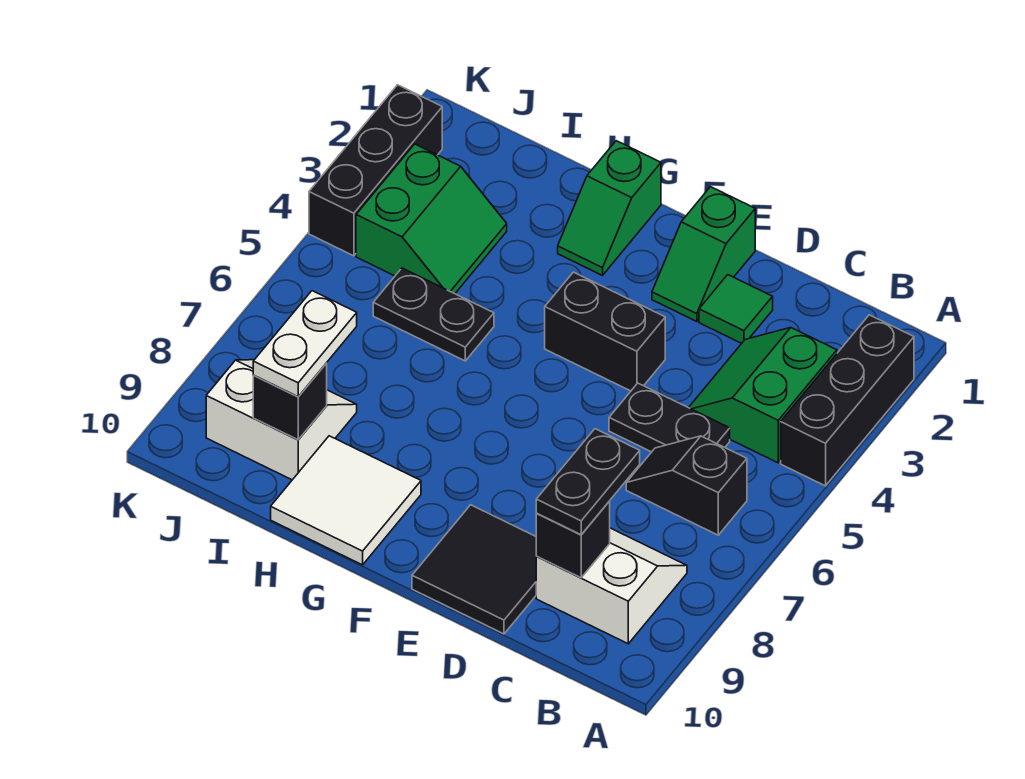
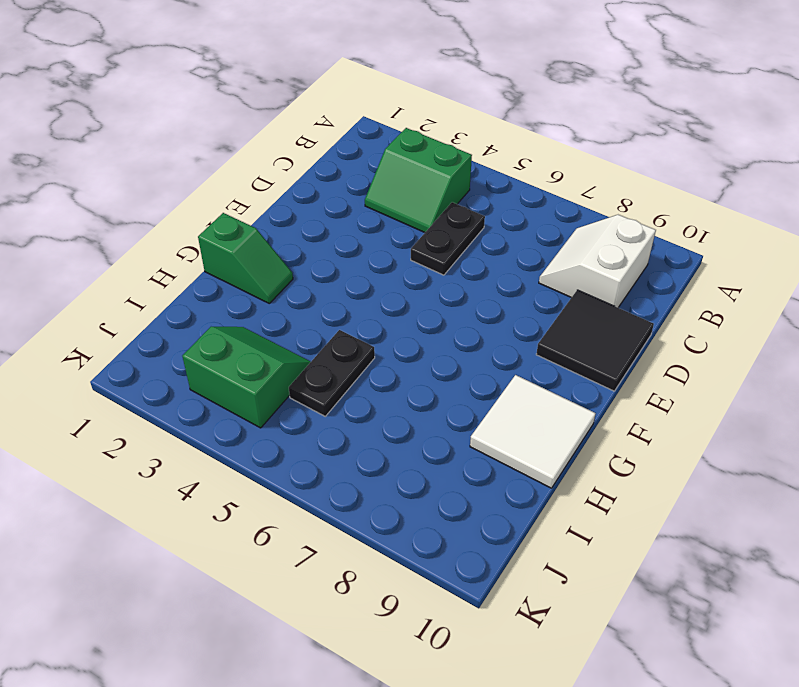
none -> black 1x3 brick [781,315,914,486]
none -> black 1x2 slope [626,436,747,535]
none -> green 1x1 tile [699,275,773,343]

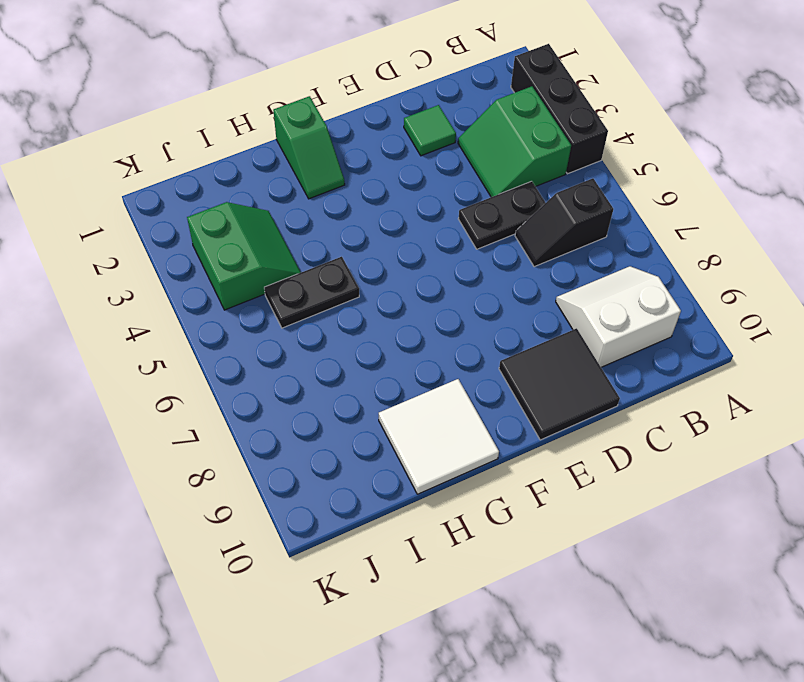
none -> green 1x2 slope [652,187,755,322]
none -> black 1x2 brick [545,272,665,391]
none -> white 2x2 slope [206,360,357,480]

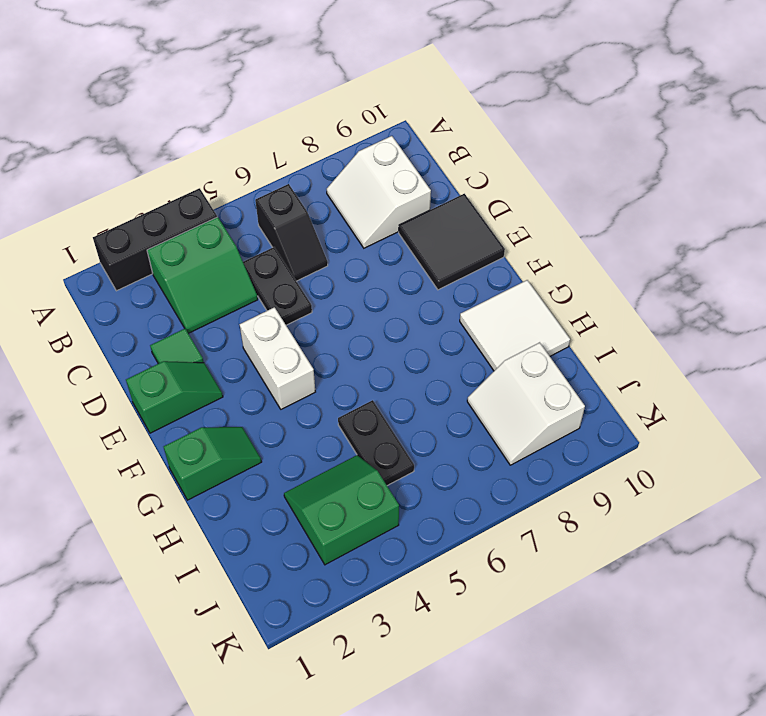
white 1x2 brick [240,307,315,409] -> black 1x2 brick [545,272,665,391]
none -> black 1x3 brick [309,85,442,256]
none -> black 1x1 brick [536,501,610,578]
none -> black 1x1 brick [253,363,327,440]

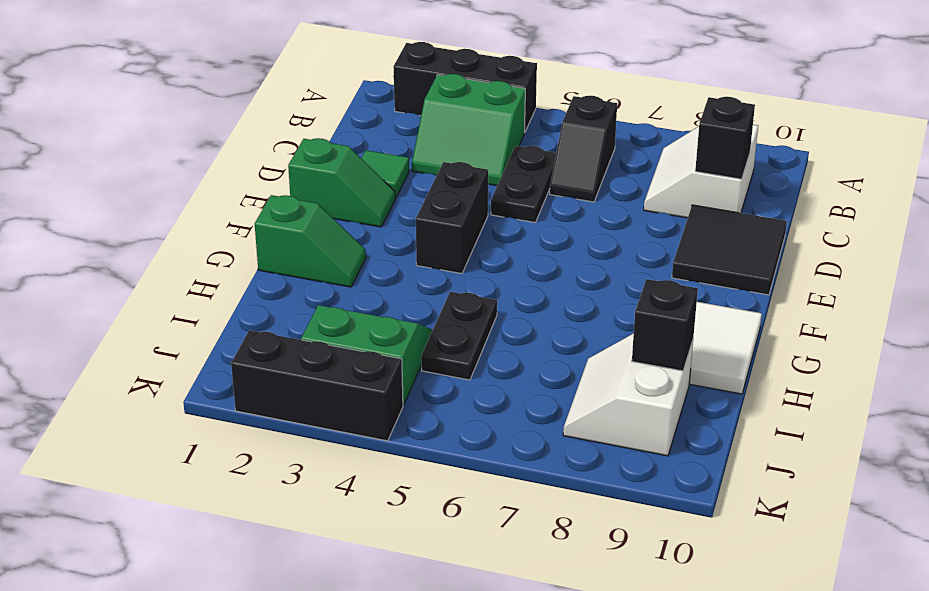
none -> black 1x2 plate [536,429,640,535]
none -> white 1x2 plate [253,291,357,397]

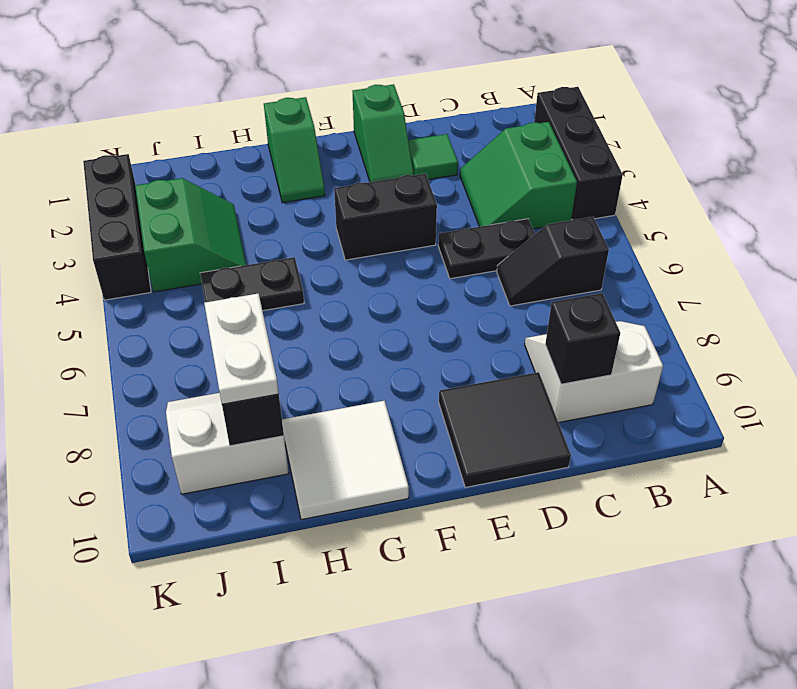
none -> black 1x2 plate [536,429,640,535]

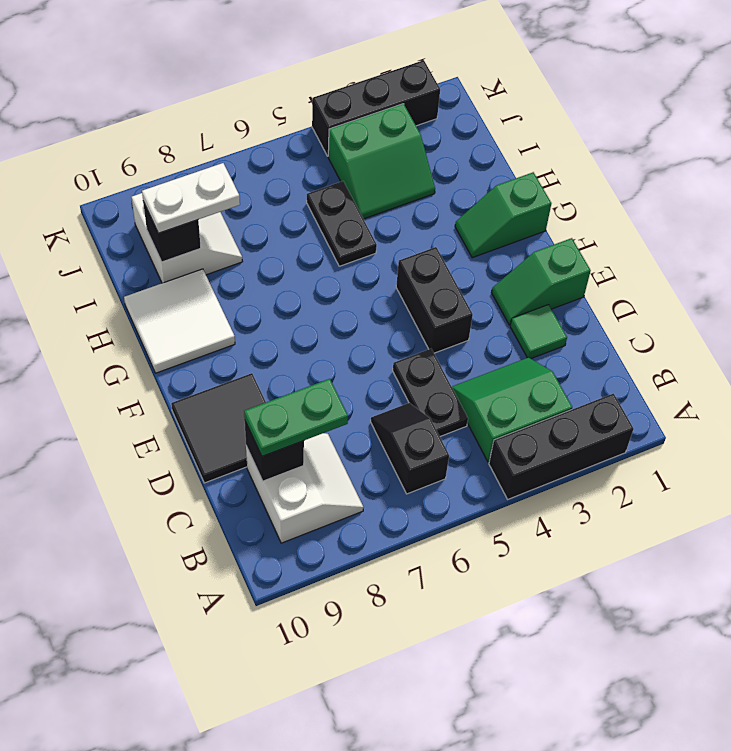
green 1x2 plate [244,379,348,456] -> black 1x2 plate [536,429,640,535]

